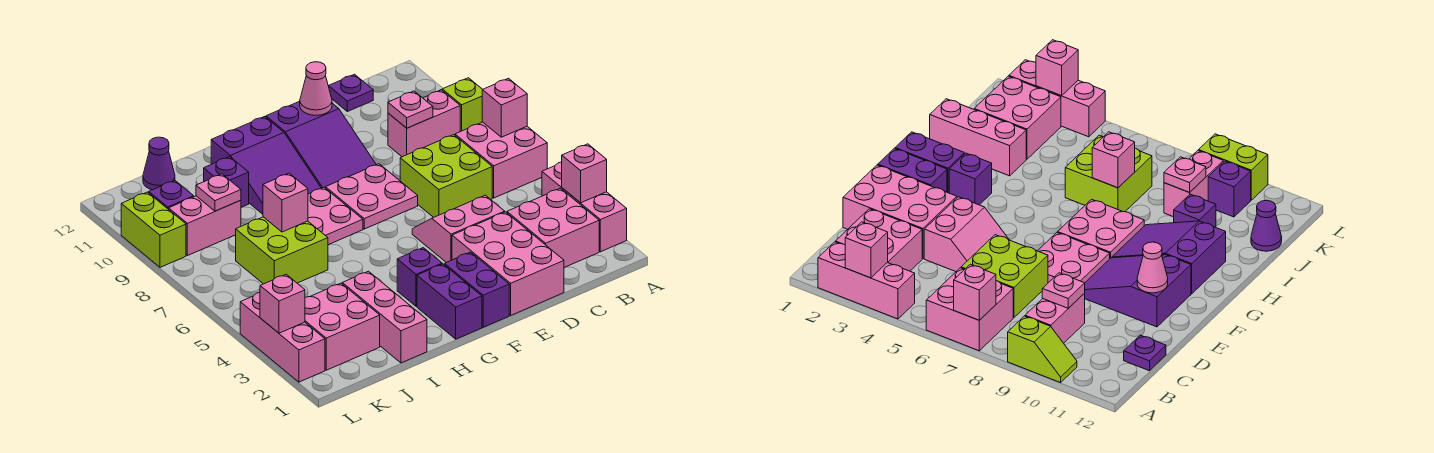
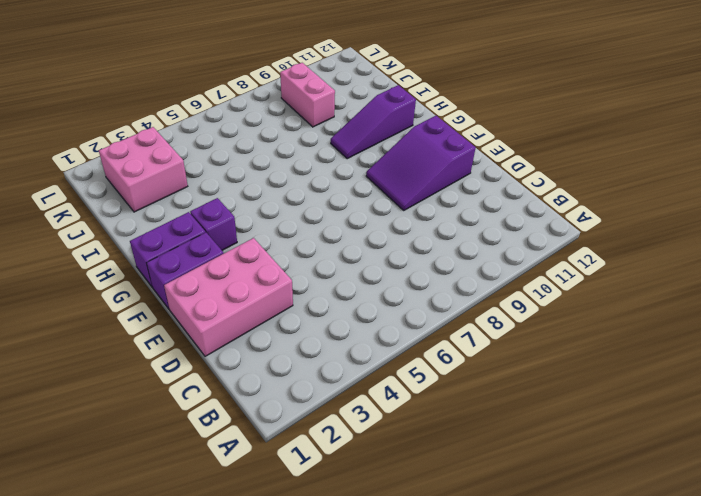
purple 1x3 slope [331,85,416,159] -> purple 2x3 slope [211,117,321,214]
none -> pink 1x3 brick [542,162,627,252]
none -> pink 2x2 brick [455,122,547,198]
none -> lime 1x2 slope [441,78,483,131]
none -> pink 2x2 brick [507,188,599,267]

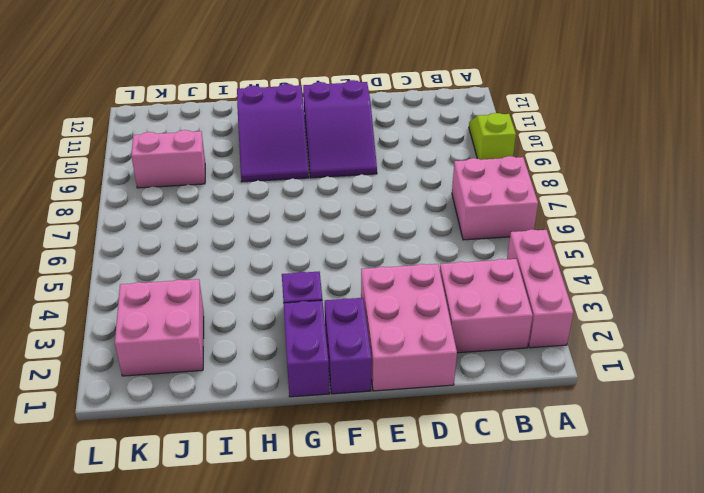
none -> pink 1x2 brick [388,90,460,157]
none -> lime 2x2 brick [400,135,492,217]
none -> purple 1x1 plate [328,74,373,112]
none -> pink 2x2 slope [412,195,505,262]

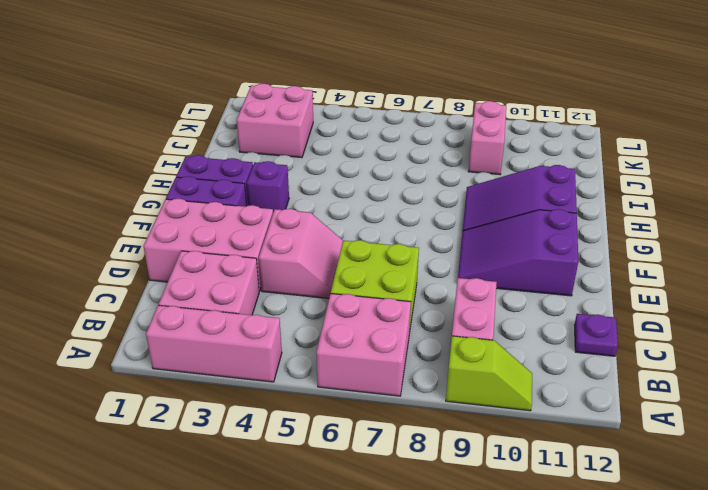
none -> pink 2x2 plate [326,164,418,229]
none -> pink 2x2 plate [308,188,363,245]
none -> pink 1x3 brick [342,271,427,363]
none -> lime 2x2 brick [236,217,328,284]

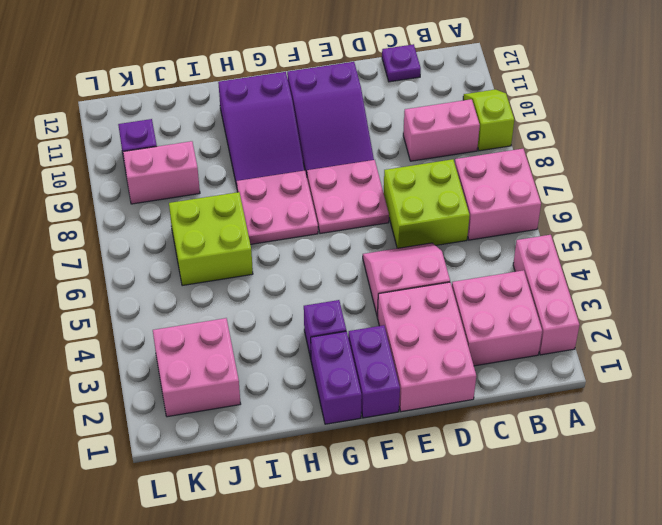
none -> pink 1x3 brick [342,271,427,363]
none -> purple 1x1 brick [204,157,249,207]
none -> purple 1x1 cone [143,137,175,190]
none -> pink 1x3 brick [240,293,325,382]

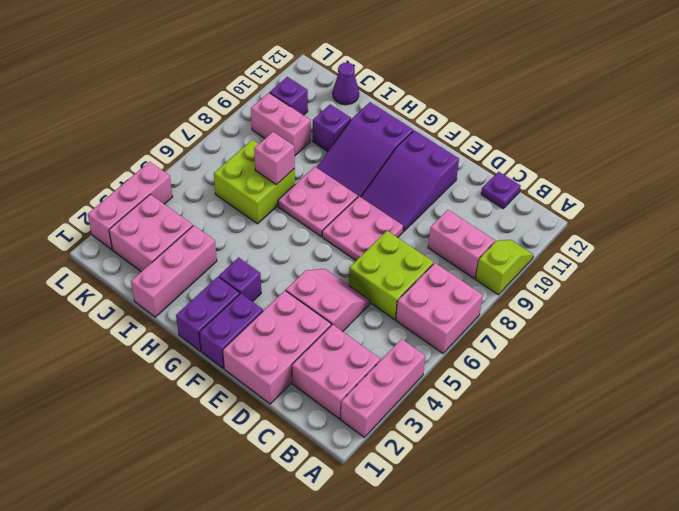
none -> lime 1x2 brick [121,192,186,267]
none -> pink 1x1 brick [562,144,607,203]
none -> pink 1x1 brick [482,78,527,137]
none -> pink 1x1 plate [388,91,433,128]

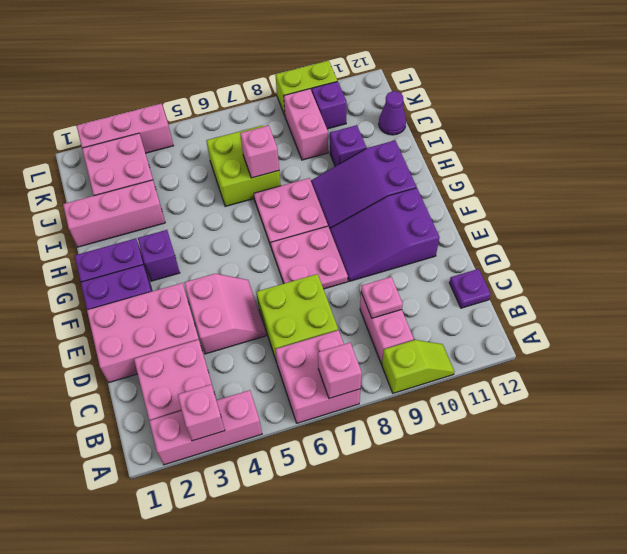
none -> pink 1x1 cone [300,62,332,115]
none -> pink 1x1 plate [196,174,241,211]
none -> pink 1x1 brick [260,274,305,333]

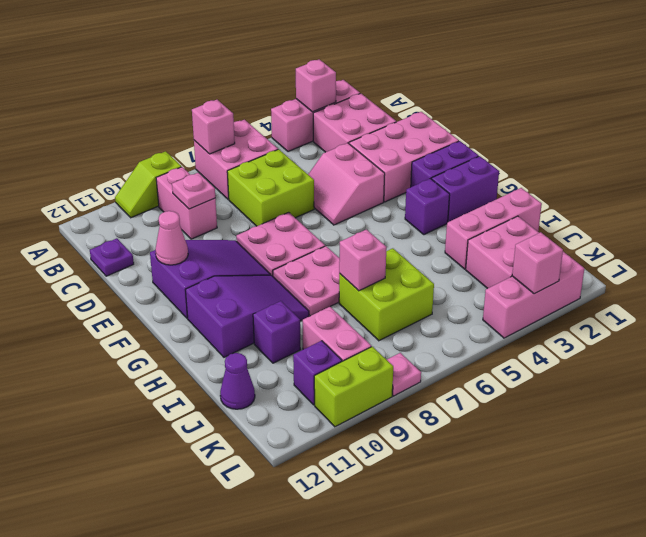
pink 1x1 plate [387,353,421,396] -> pink 1x1 plate moved to [196,174,241,211]

